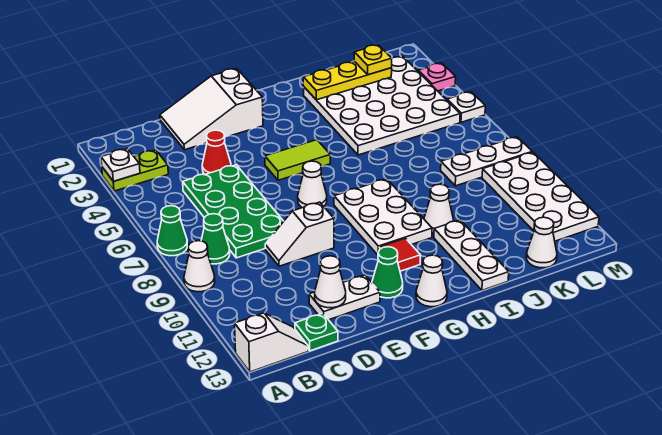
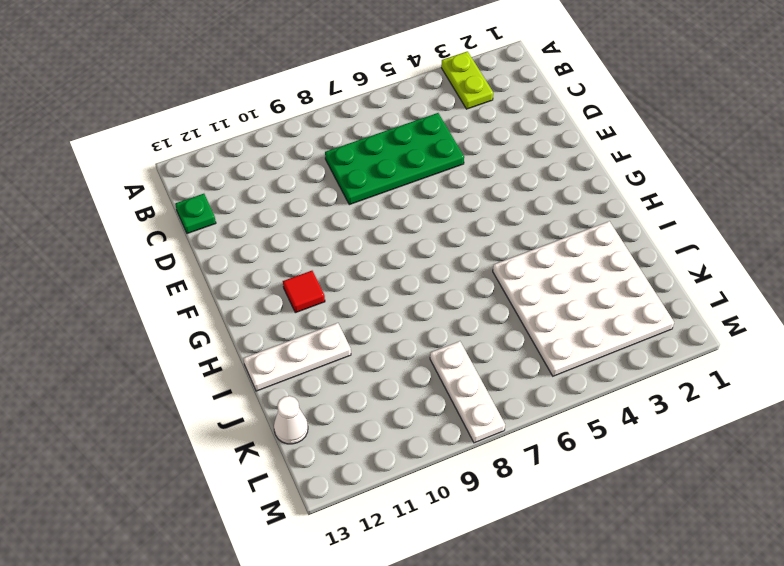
none -> green 1x1 cone [157,206,187,256]
none -> white 1x1 cone [184,241,215,292]
none -> white 1x2 slope [235,313,308,372]

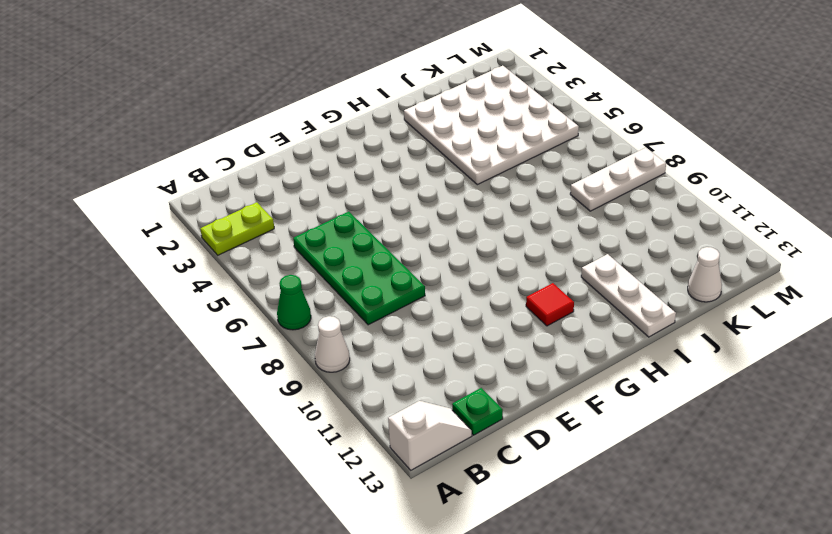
none -> green 1x1 cone [201,214,230,264]
none -> white 2x3 slope [160,69,263,150]
none -> red 1x1 cone [202,130,231,174]

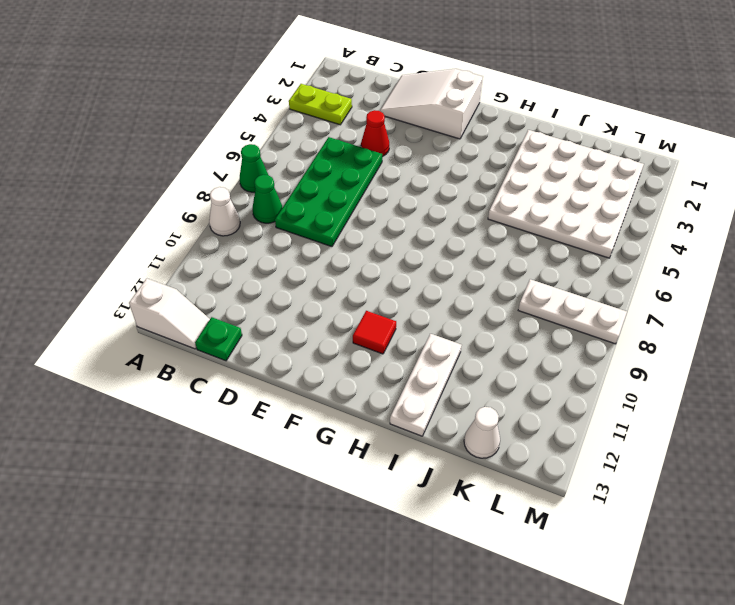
none -> white 1x2 slope [265,202,334,266]
none -> white 1x2 plate [309,275,380,320]
none -> lime 1x2 tile [265,140,330,180]

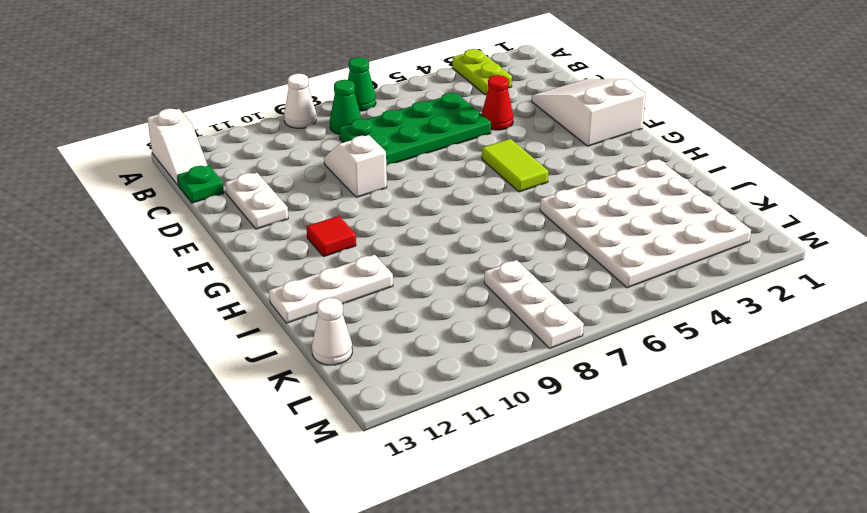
none -> white 1x1 cone [298,161,327,208]
none -> green 1x1 cone [372,247,403,298]
none -> white 2x3 plate [334,179,432,255]

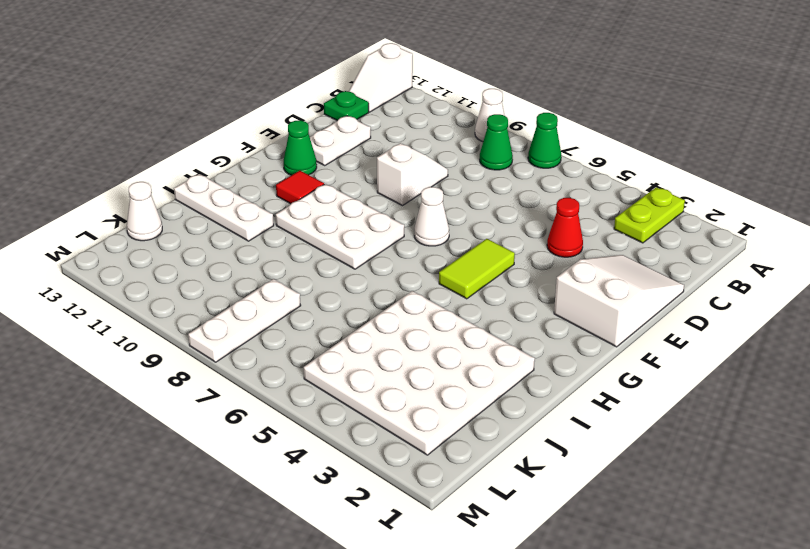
none -> green 2x4 plate [183,165,284,258]
none -> white 1x1 cone [416,255,447,307]
none -> white 1x1 cone [424,184,453,233]

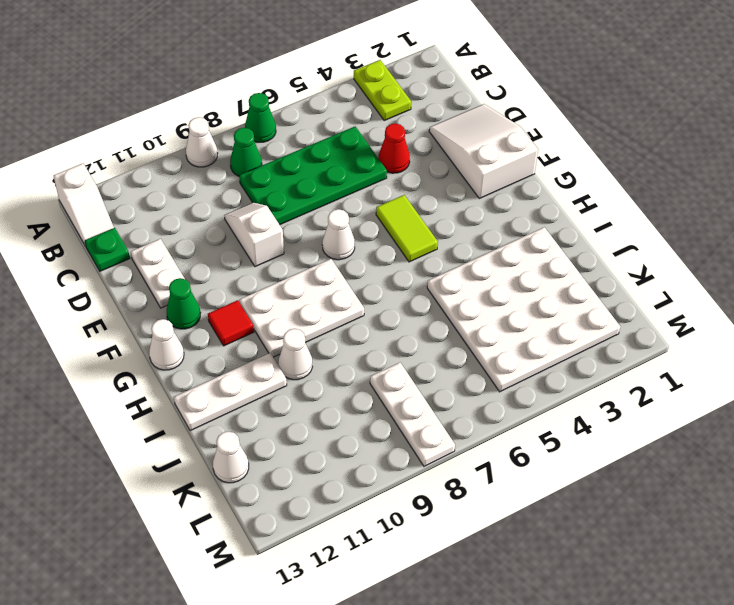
none -> white 2x4 plate [482,152,599,241]
none -> pink 1x1 plate [418,63,456,91]
none -> white 1x1 plate [447,92,485,122]

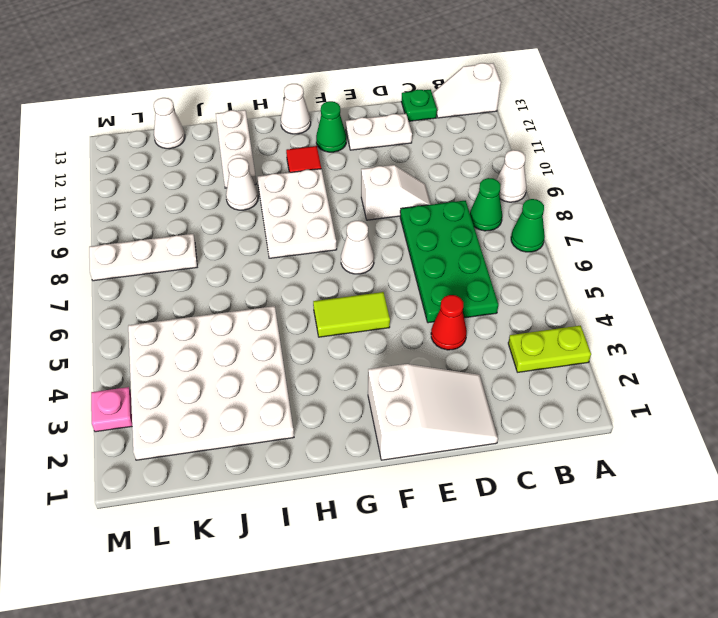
none -> white 2x4 plate [482,152,599,241]
none -> white 1x1 plate [447,92,485,122]
none -> white 1x1 plate [101,149,140,181]

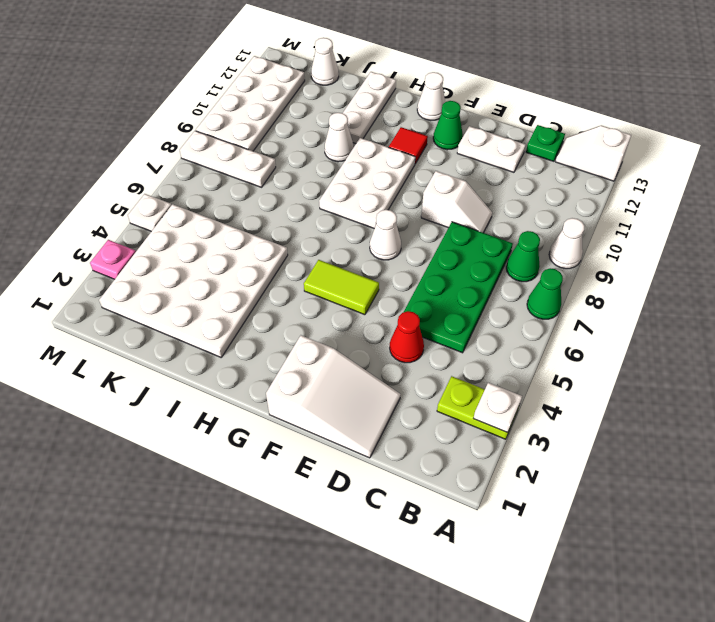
none -> white 1x1 cone [315,256,346,308]
none -> yellow 1x3 plate [303,61,392,100]
none -> yellow 1x1 plate [354,45,392,75]

